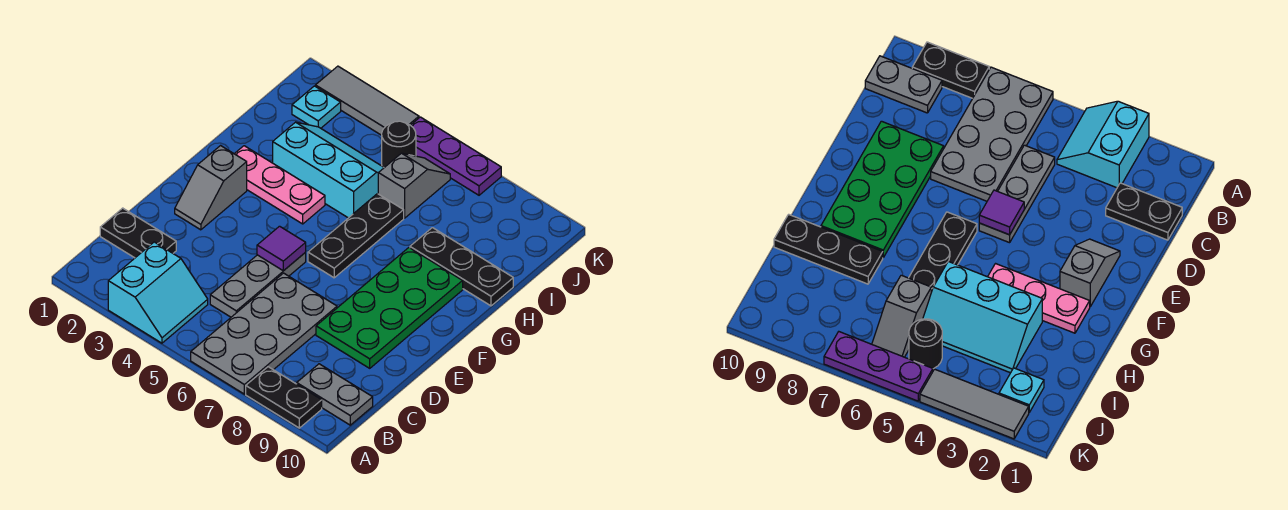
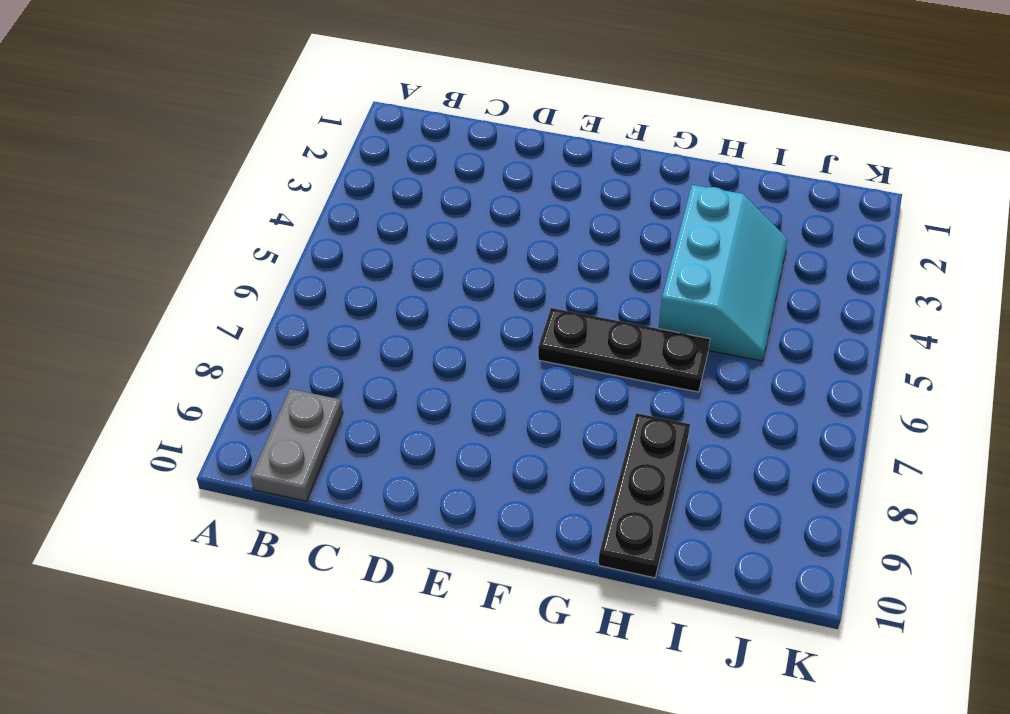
none -> cyan 2x2 slope [108,242,208,343]
none -> grey 2x4 plate [191,273,337,394]
none -> black 1x2 plate [246,367,322,428]

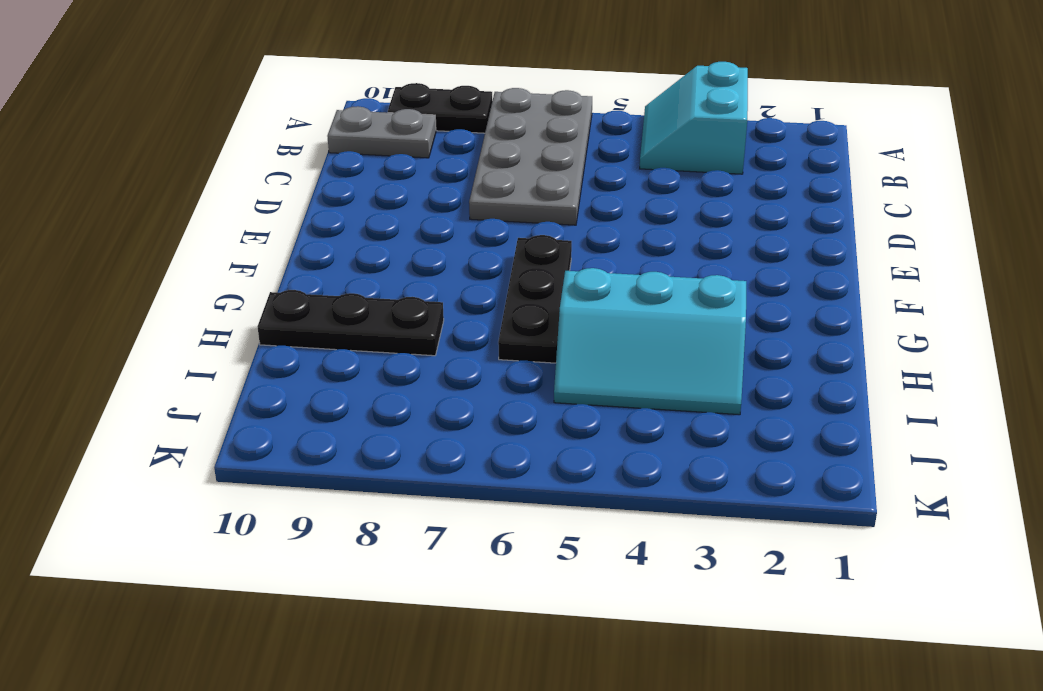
none -> black 1x2 plate [100,208,176,258]
none -> grey 1x3 plate [210,253,306,317]
none -> green 2x4 plate [316,248,463,368]

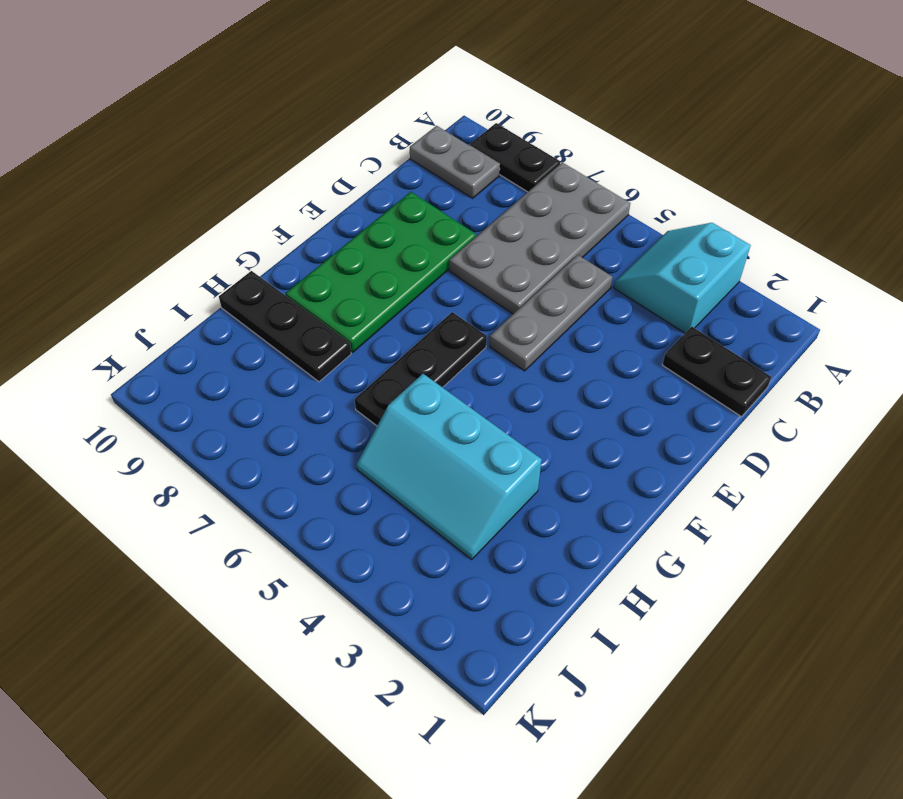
none -> grey 1x2 slope [175,146,247,230]
none -> pink 1x3 plate [235,146,325,224]
none -> grey 1x2 slope [378,153,450,218]

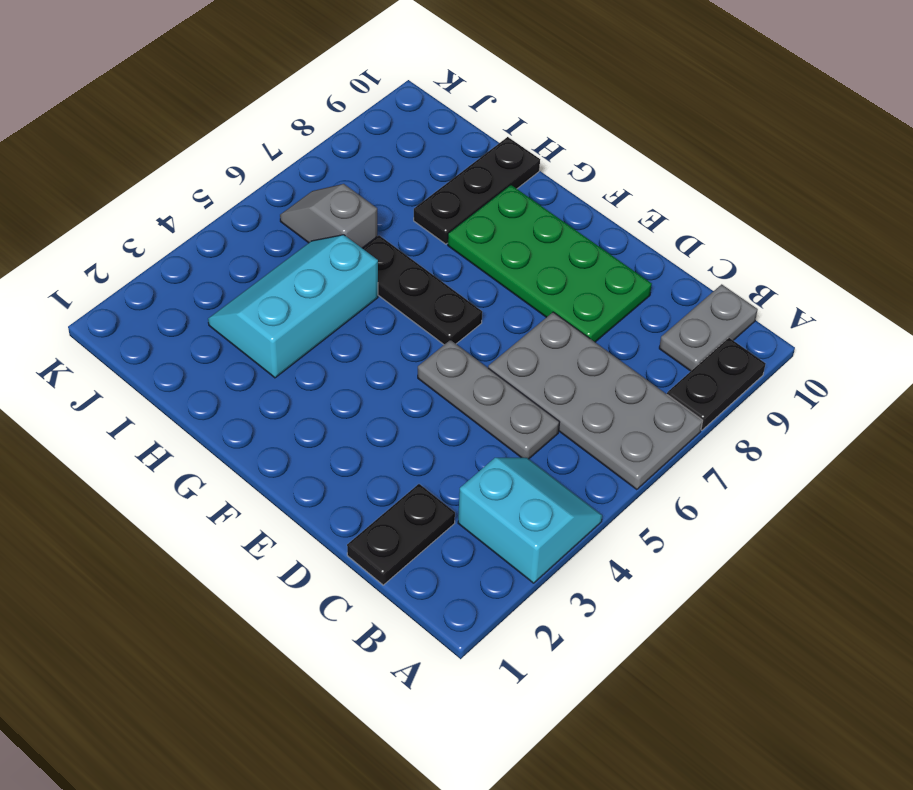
none -> grey 1x2 slope [175,146,247,230]
none -> pink 1x3 plate [235,146,325,224]
none -> cyan 1x1 plate [292,86,341,128]

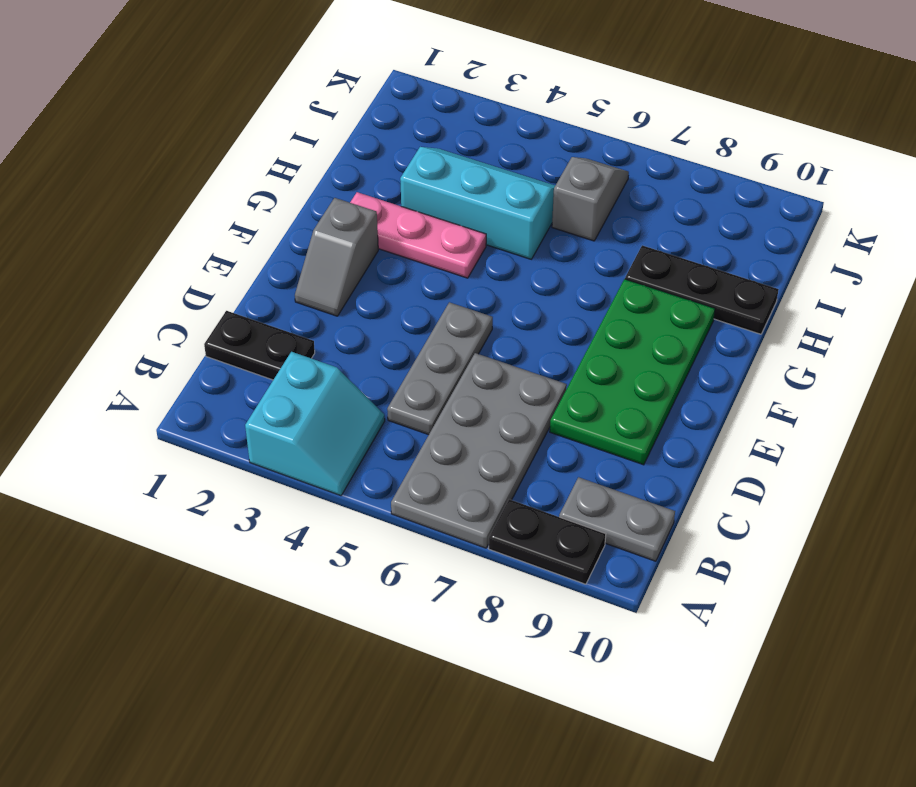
none -> black 1x3 plate [308,194,404,278]
none -> cyan 1x1 plate [292,86,341,128]
none -> black 1x1 round brick [382,121,416,168]

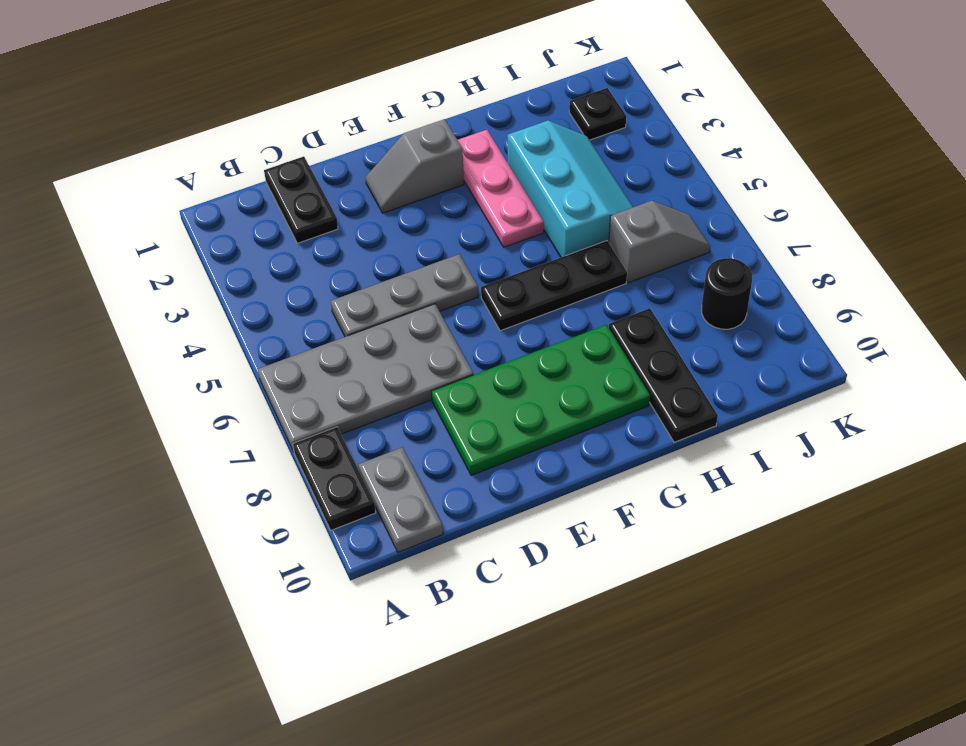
black 1x1 plate [569,88,626,140] -> cyan 1x1 plate [292,86,341,128]
black 1x1 round brick [702,258,752,329] -> black 1x1 round brick moved to [382,121,416,168]
none -> cyan 2x2 slope [108,242,208,343]
none -> grey 1x3 tile [315,66,419,135]
none -> purple 1x3 plate [411,117,501,195]

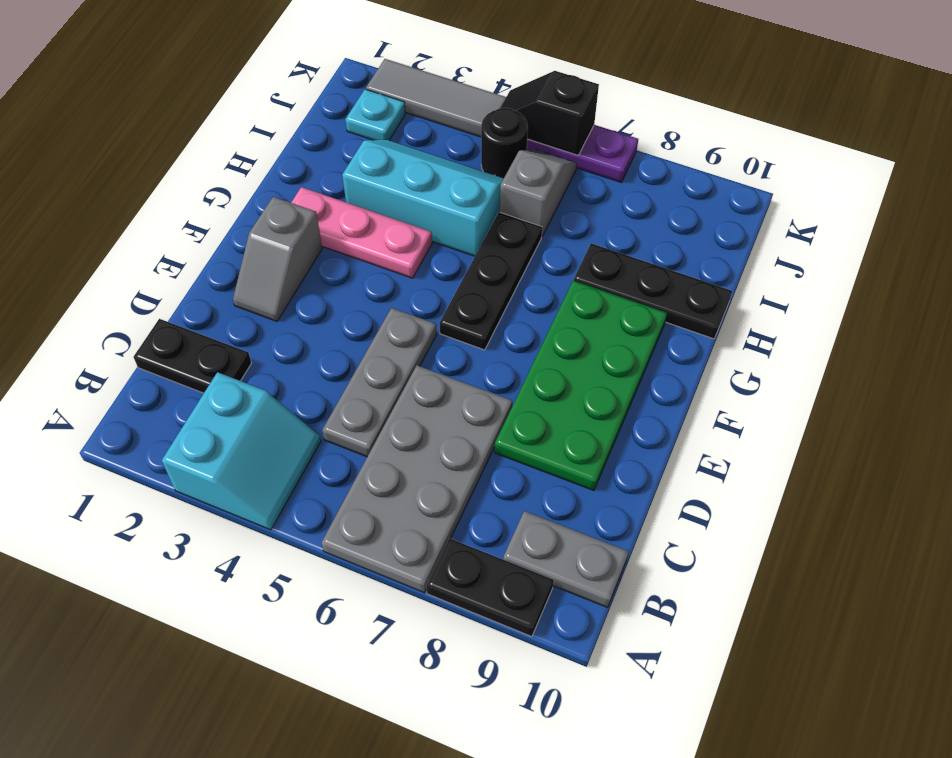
black 1x2 slope [500,71,599,155] -> none
none -> purple 1x1 tile [257,226,306,271]

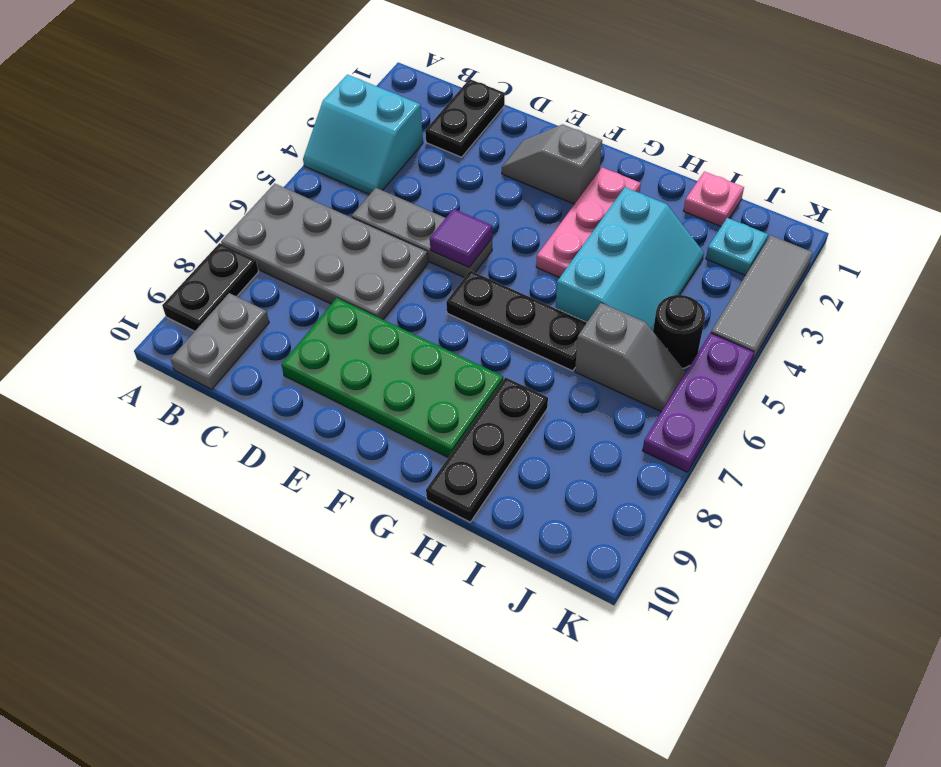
pink 1x1 plate [684,171,744,226] -> none

